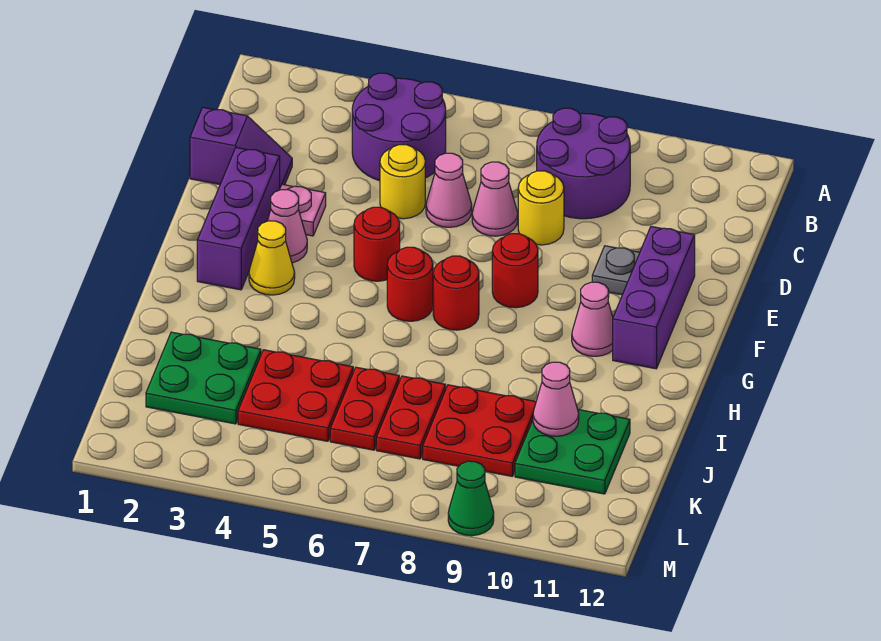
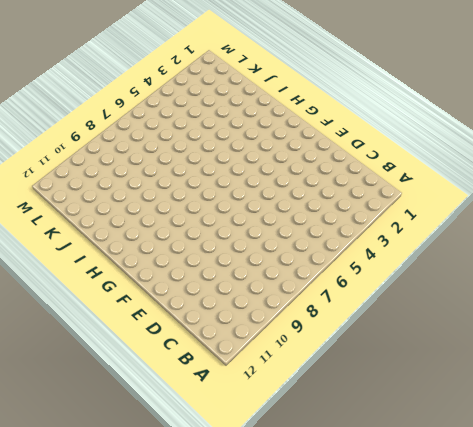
none -> purple 2x2 round brick [352,73,446,181]
none -> purple 2x2 round brick [537,108,630,219]
none -> purple 1x2 slope [190,108,292,187]

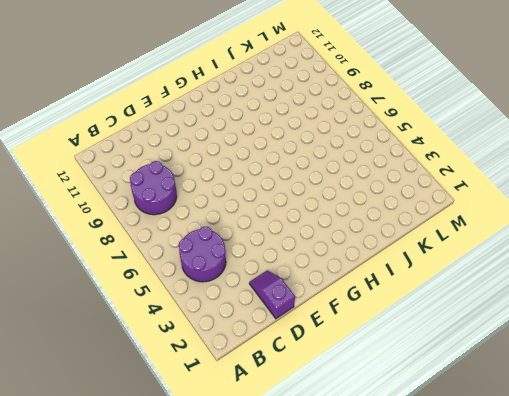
none -> yellow 1x1 round brick [380,145,425,219]
none -> pink 1x1 cone [426,153,472,227]
none -> pink 1x1 cone [472,162,518,236]

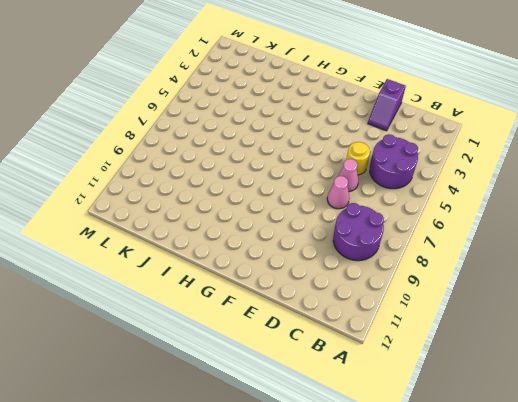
none -> yellow 1x1 round brick [518,171,564,245]
none -> purple 1x3 brick [197,148,280,290]
none -> pink 1x1 plate [280,184,326,236]

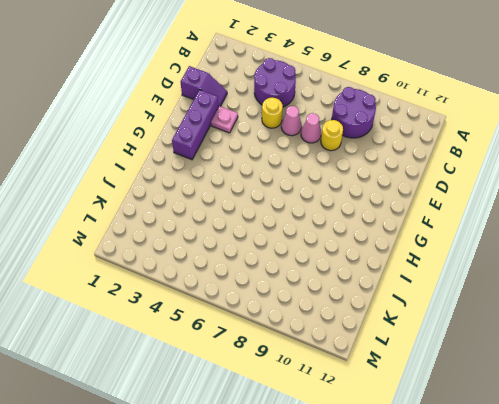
none -> grey 1x1 plate [592,246,640,295]
none -> purple 1x3 brick [613,226,695,369]
none -> pink 1x1 cone [267,190,307,263]

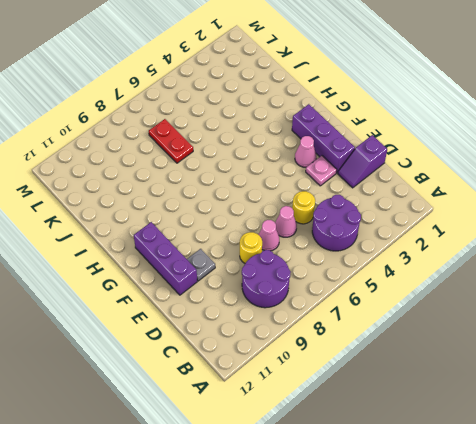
none -> red 1x1 round brick [354,207,400,281]
none -> red 1x1 round brick [492,234,538,308]
none -> yellow 1x1 cone [249,221,295,295]

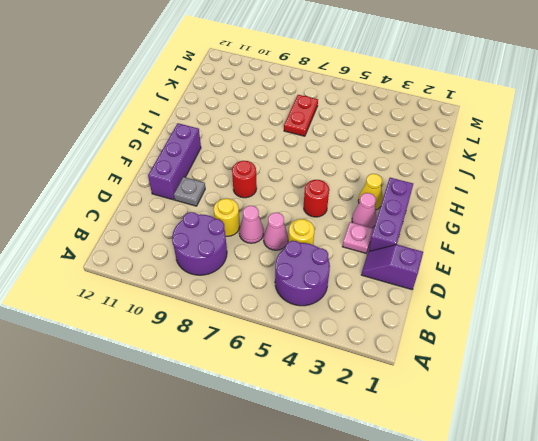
none -> red 1x1 round brick [387,247,433,321]
none -> red 1x1 round brick [433,256,479,330]
none -> pink 1x1 cone [572,282,613,356]

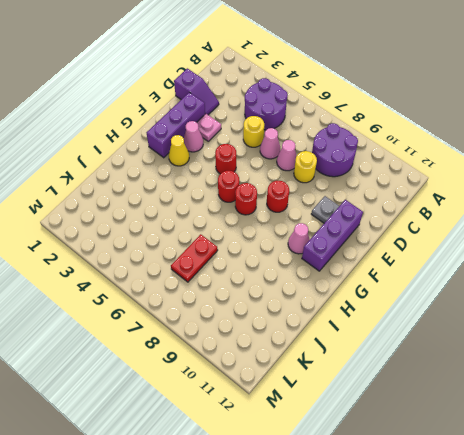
none -> green 2x2 plate [146,332,261,424]
none -> red 2x2 plate [238,350,353,441]
none -> red 1x2 plate [330,367,399,450]

